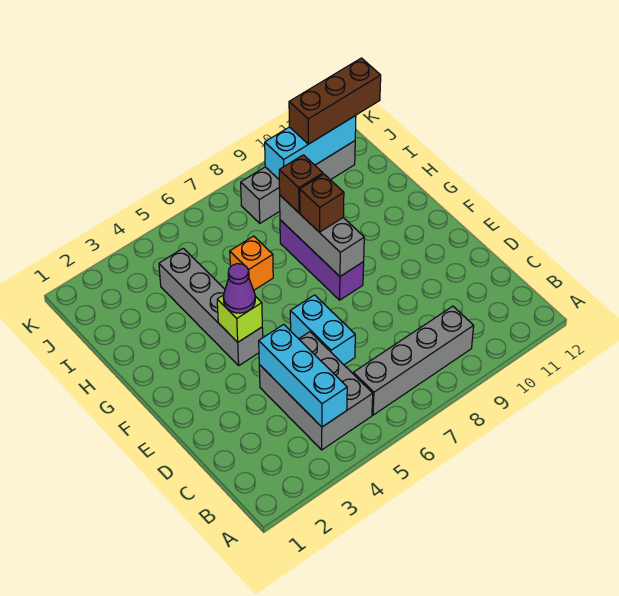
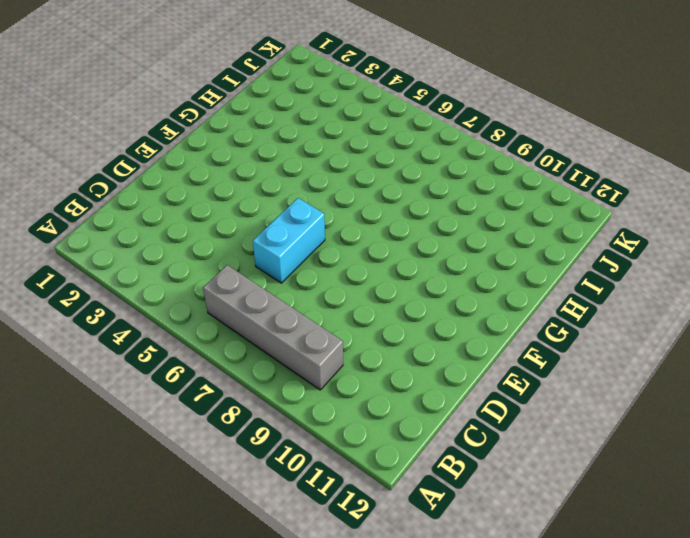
none -> grey 2x3 brick [259,332,373,450]
none -> grey 1x4 brick [159,248,263,365]
none -> purple 1x3 brick [280,220,364,300]

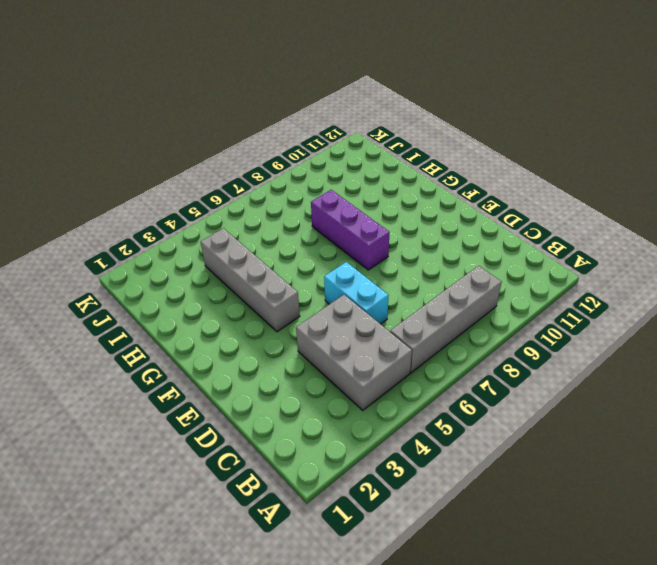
none -> orange 1x1 brick [230,236,273,290]
none -> grey 1x4 brick [241,141,355,223]
none -> cyan 1x3 brick [259,324,347,427]

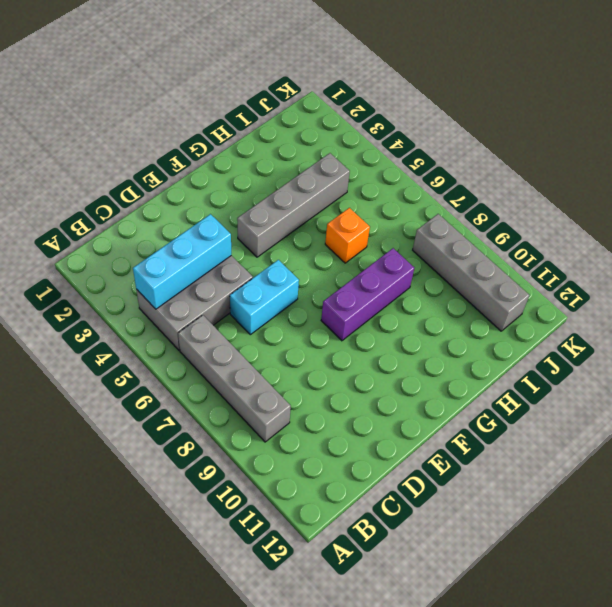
none -> lime 1x1 brick [217,295,262,342]
none -> grey 1x3 brick [280,196,364,276]
none -> cyan 1x3 brick [265,116,356,179]

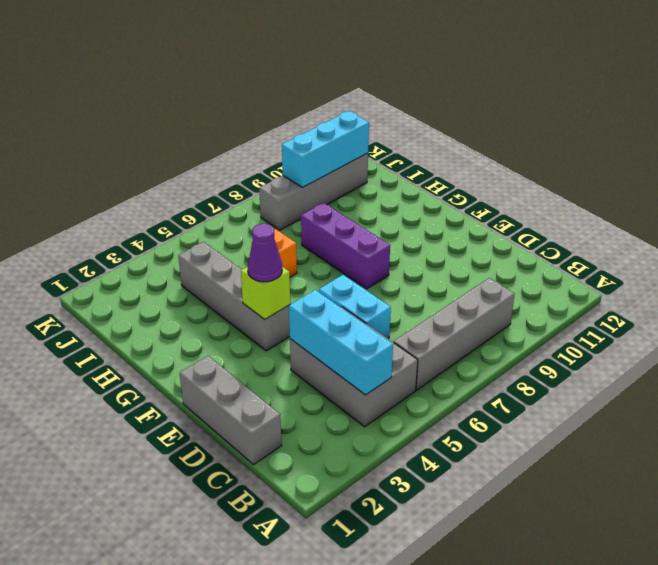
grey 1x3 brick [180,356,282,465] -> grey 1x3 brick moved to [280,196,364,276]
none -> brown 1x1 brick [300,174,344,232]
none -> brown 1x1 brick [279,155,323,213]
none -> brown 1x3 brick [289,58,381,144]

